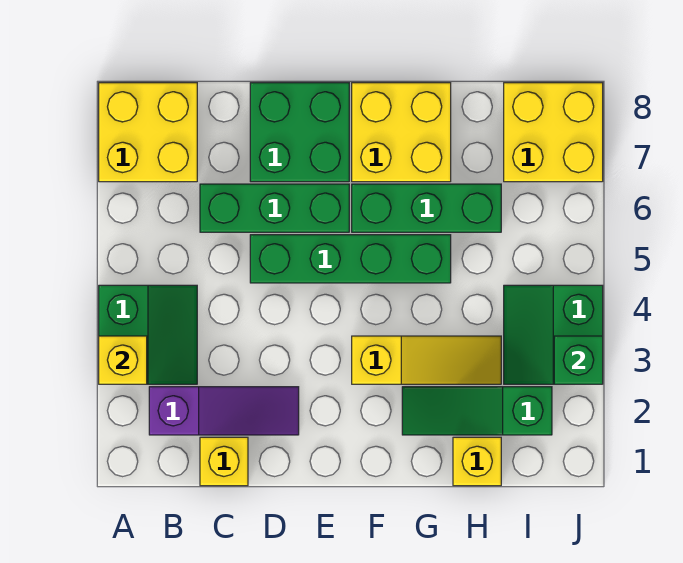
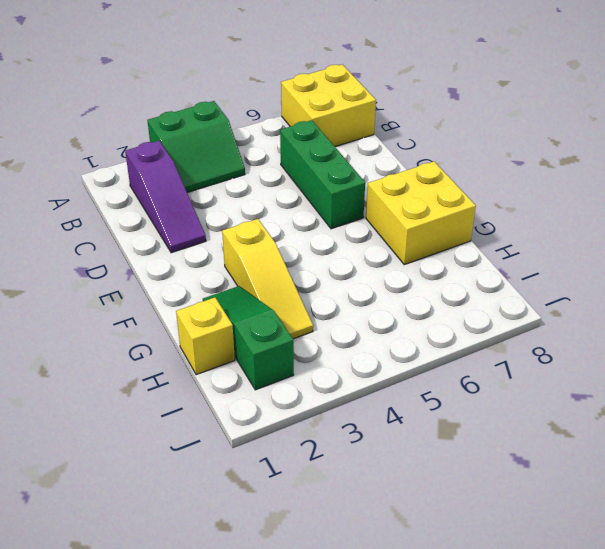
none -> yellow 1x1 brick [200,437,248,486]
none -> green 1x4 brick [250,235,451,283]
none -> green 2x2 brick [250,83,349,182]

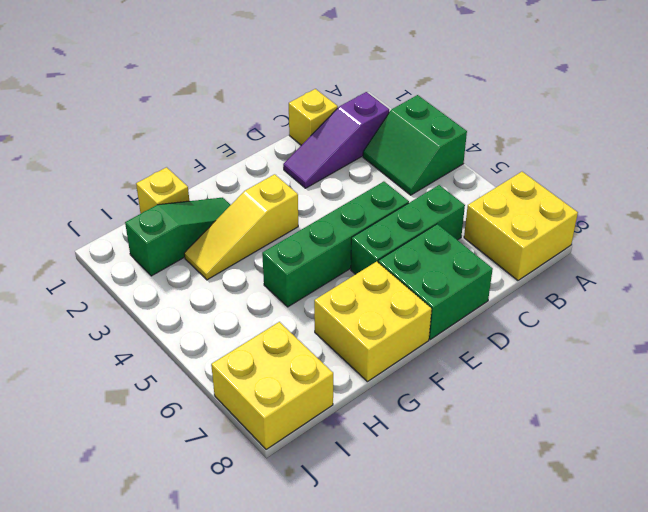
none -> green 1x3 brick [352,184,501,232]
none -> green 2x2 slope [504,285,603,384]
none -> yellow 1x1 brick [99,336,147,384]

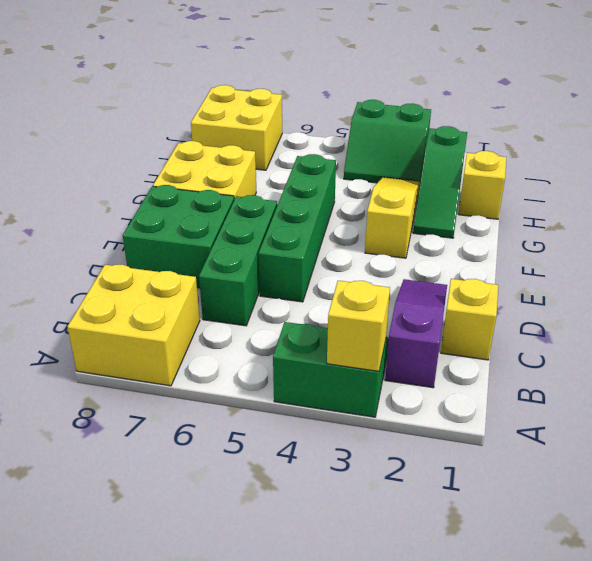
none -> green 1x3 brick [352,184,501,232]
none -> green 1x1 brick [554,336,603,384]

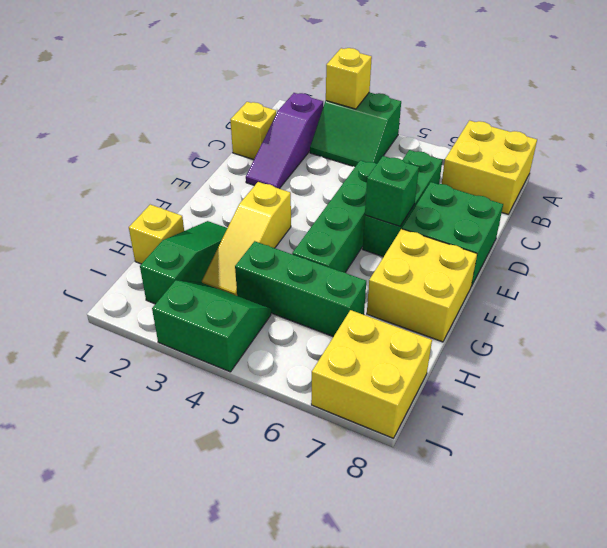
green 1x1 brick [365,156,419,226] -> green 1x1 brick moved to [554,336,603,384]
green 1x3 brick [235,241,366,337] -> green 1x3 brick turned to [352,184,501,232]

